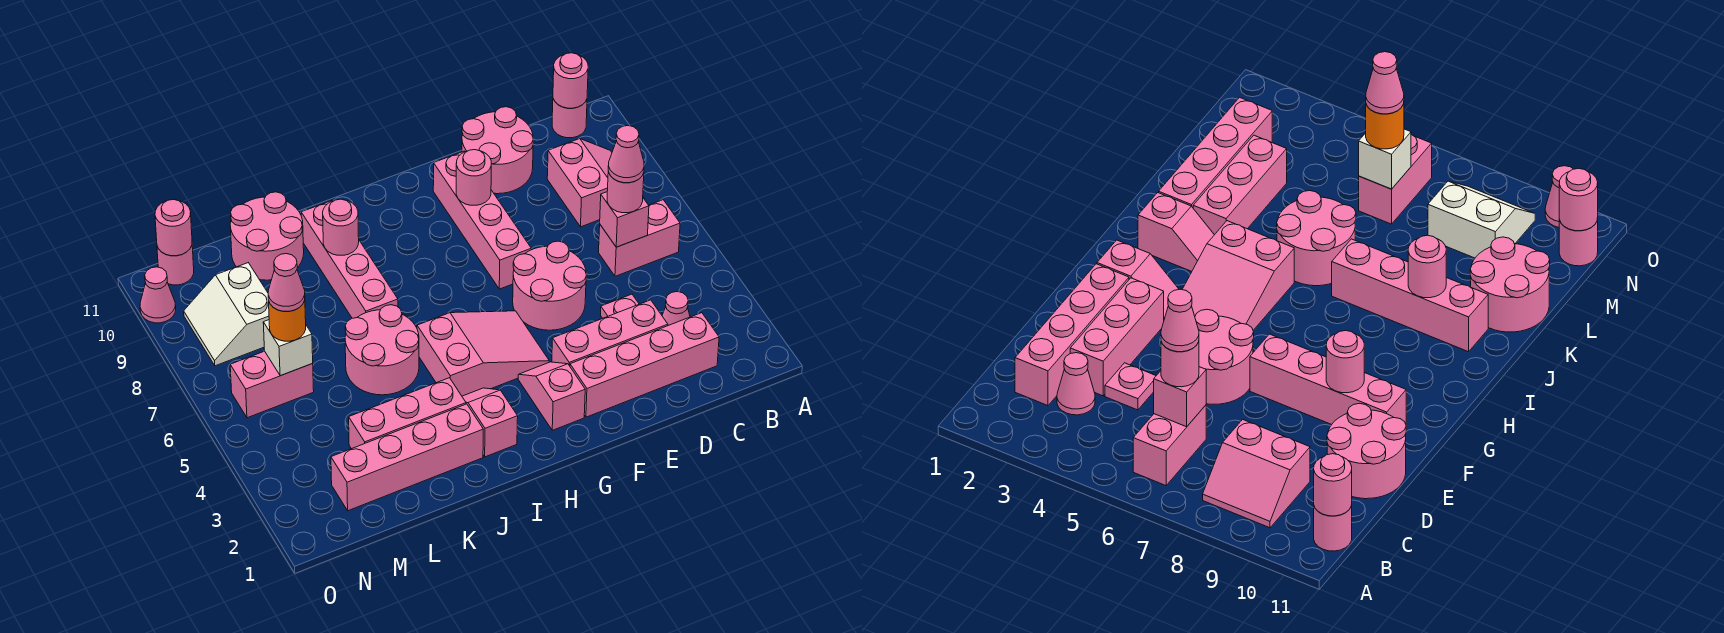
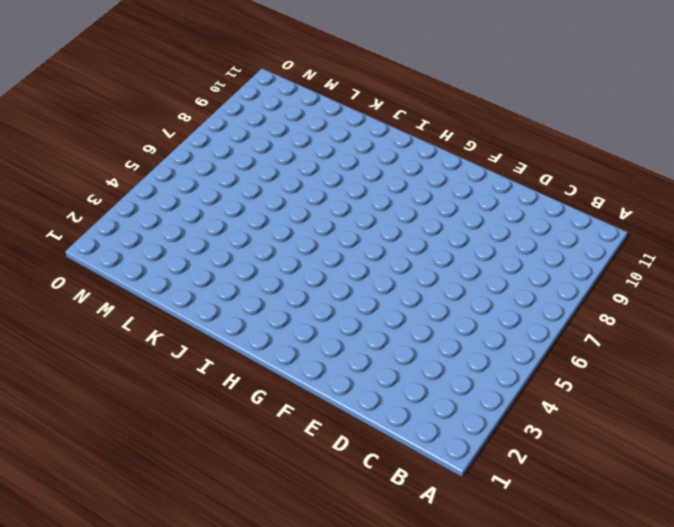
none -> pink 1x2 brick [599,200,680,276]
none -> pink 2x2 slope [547,139,644,227]
none -> pink 1x1 round brick [552,99,587,138]
none -> pink 1x4 brick [570,313,719,417]

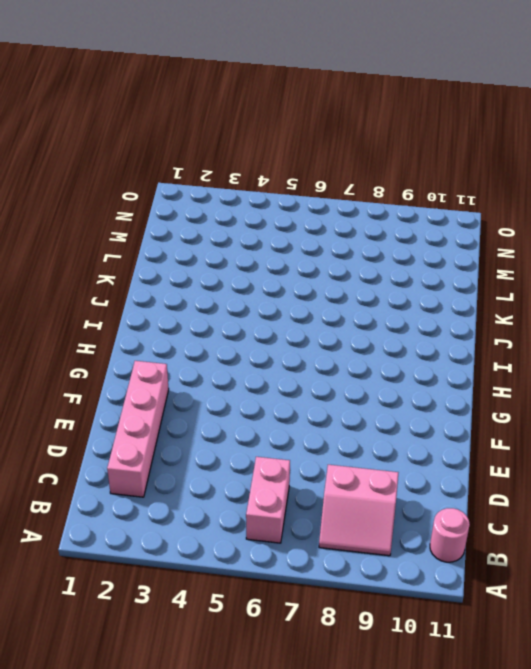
none -> pink 1x1 cone [662,292,690,326]
none -> pink 1x3 brick [552,300,668,366]
none -> pink 1x1 plate [601,294,639,318]
none -> pink 2x2 round brick [462,107,533,194]

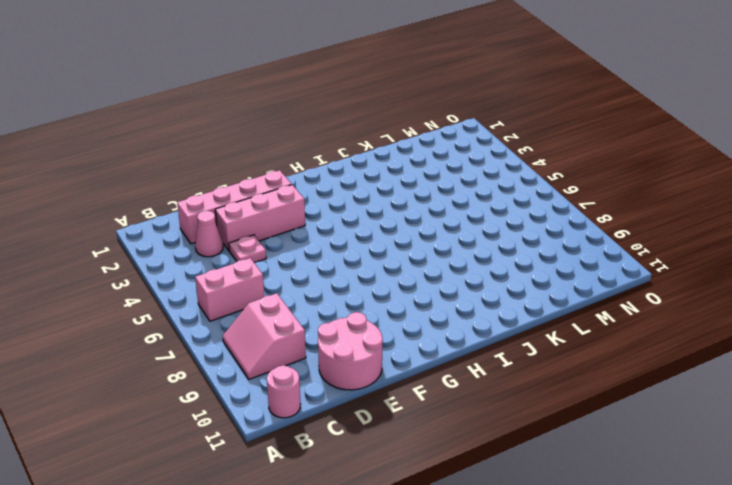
none -> pink 2x2 round brick [513,241,586,330]
none -> pink 1x4 brick [433,151,531,289]
none -> pink 1x2 slope [518,362,585,430]
none -> pink 2x3 slope [417,311,549,396]

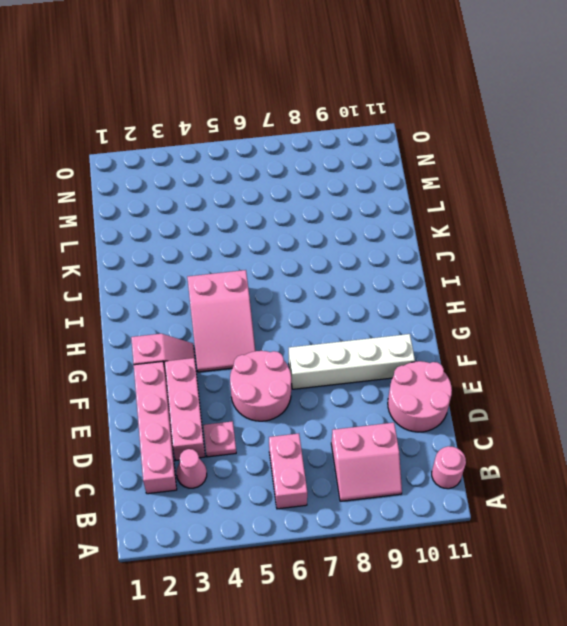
white 1x4 brick [289,334,415,389] -> pink 1x4 brick [433,151,531,289]
none -> pink 1x2 slope [462,388,518,457]
none -> pink 1x4 brick [331,404,483,511]
none -> pink 1x3 brick [349,378,466,449]
none -> pink 2x2 round brick [345,305,419,395]

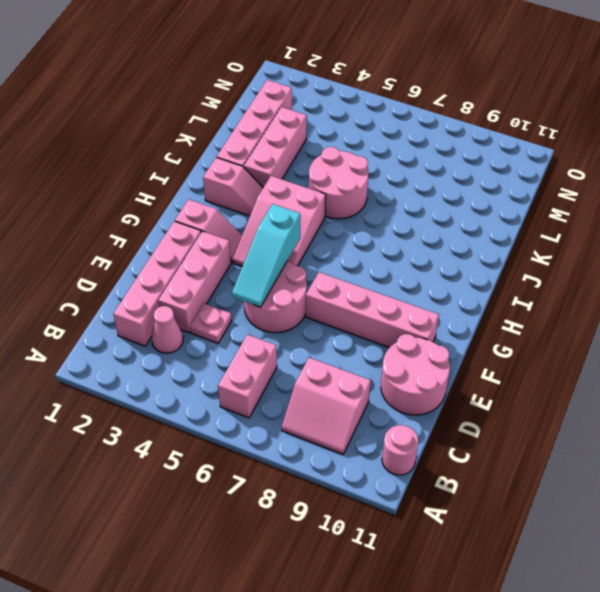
cyan 1x3 slope [232,204,300,307] -> none
none -> pink 1x4 brick [301,200,398,318]
none -> pink 2x2 round brick [230,192,304,280]
none -> pink 1x2 brick [230,351,314,418]
none -> white 2x2 slope [184,263,269,366]

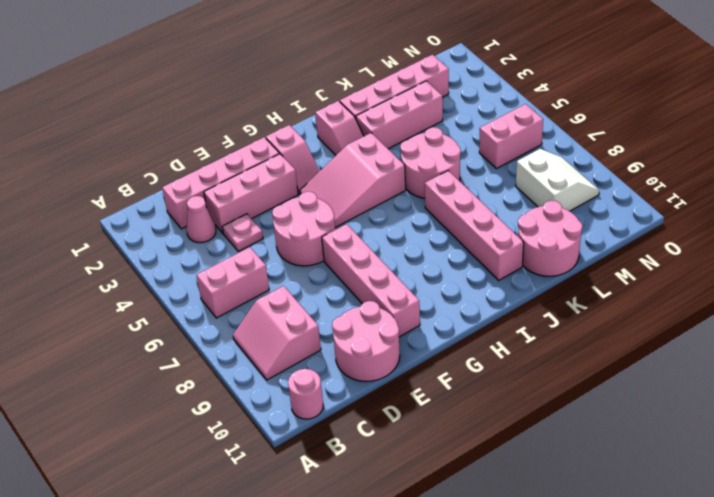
none -> pink 1x1 round brick [157,246,194,285]
none -> pink 1x1 cone [140,267,176,323]
none -> pink 1x1 round brick [553,53,588,108]
none -> pink 1x1 brick [600,192,649,247]

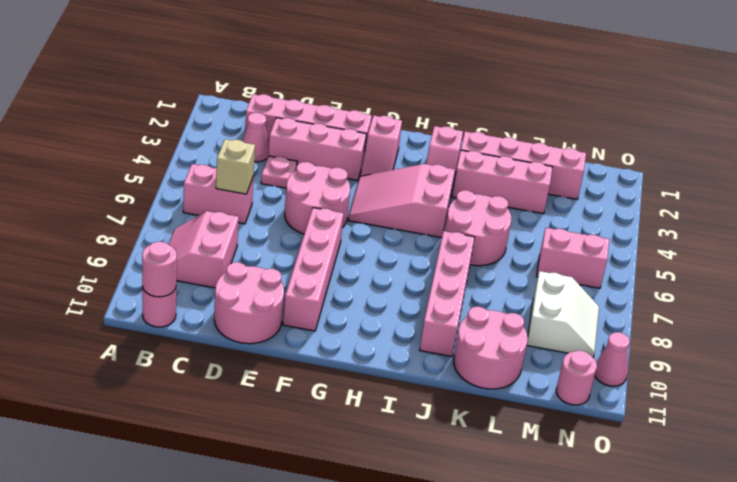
tan 1x1 brick [216,139,255,194] -> pink 1x1 brick [600,192,649,247]
none -> pink 1x1 round brick [456,150,491,205]
none -> pink 1x1 round brick [323,199,359,255]
none -> white 1x1 brick [263,320,313,376]
none -> pink 1x1 round brick [155,200,192,256]

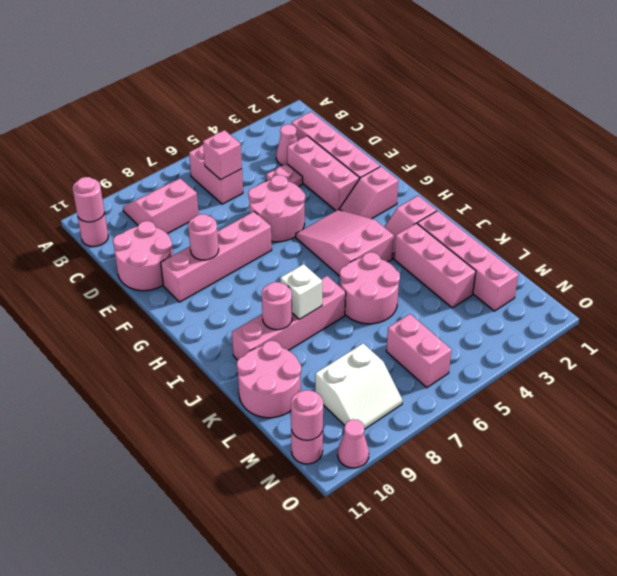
white 1x1 brick [280,264,322,319] -> white 1x1 brick moved to [263,320,313,376]
none -> pink 1x1 round brick [607,172,644,213]
none -> orange 1x1 round brick [269,300,306,341]
none -> pink 1x1 cone [608,126,644,183]
none -> pink 1x1 cone [268,254,305,311]

